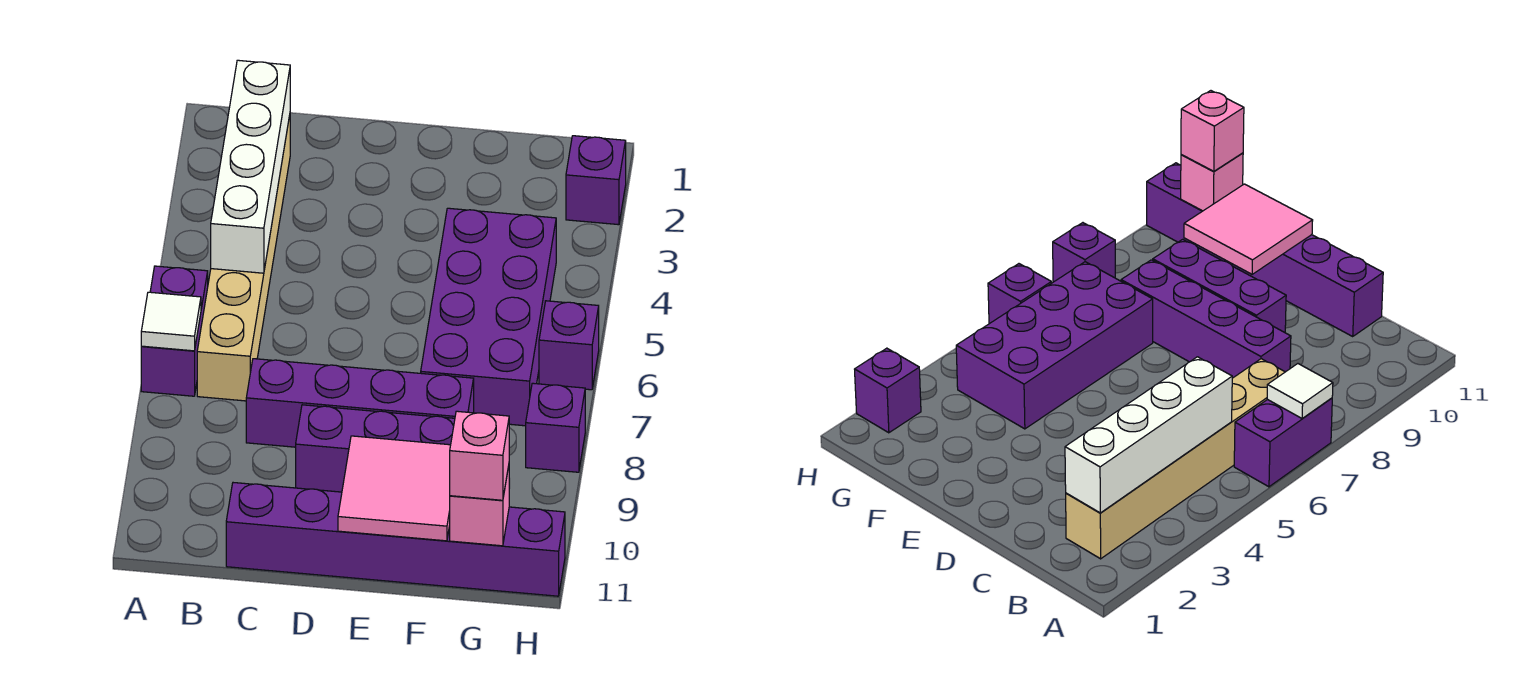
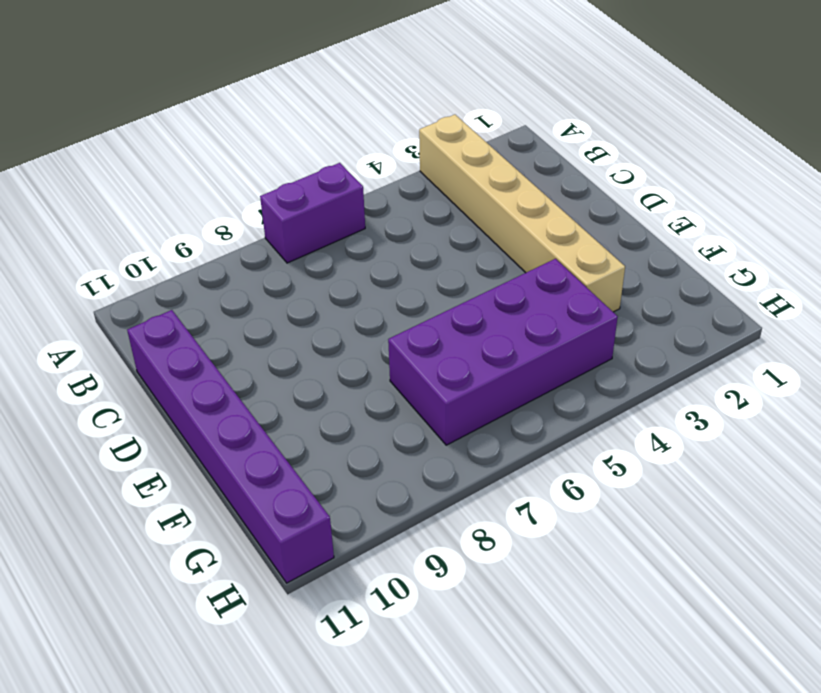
tan 1x6 brick [419,115,625,312] -> tan 1x6 brick turned to [197,116,290,401]
none -> purple 1x4 brick [246,359,474,447]
none -> purple 1x3 brick [296,405,455,492]
none -> purple 1x1 brick [566,136,626,225]

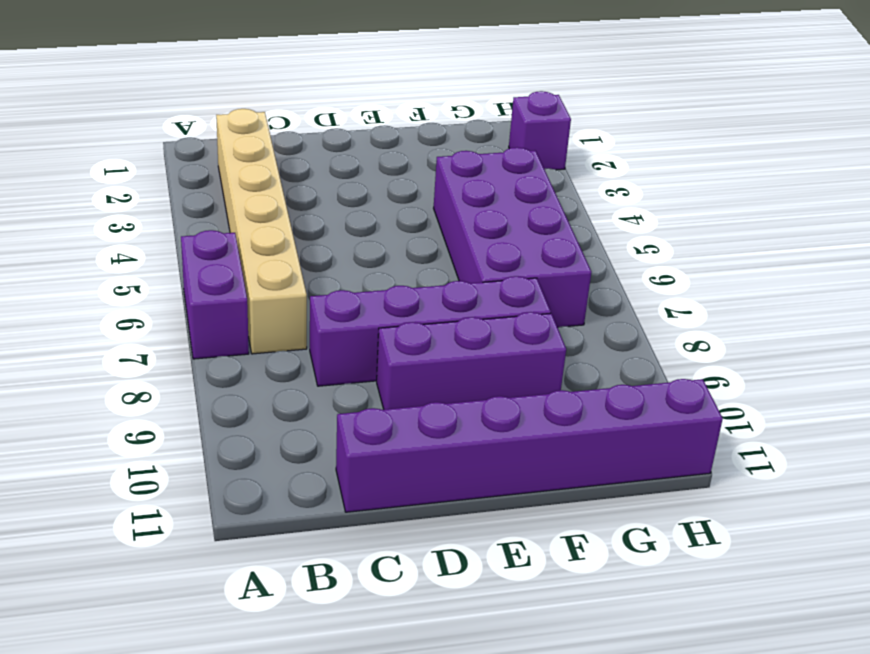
none -> purple 1x1 brick [539,301,599,390]
none -> purple 1x1 brick [526,383,585,472]
none -> white 1x1 tile [141,292,201,351]

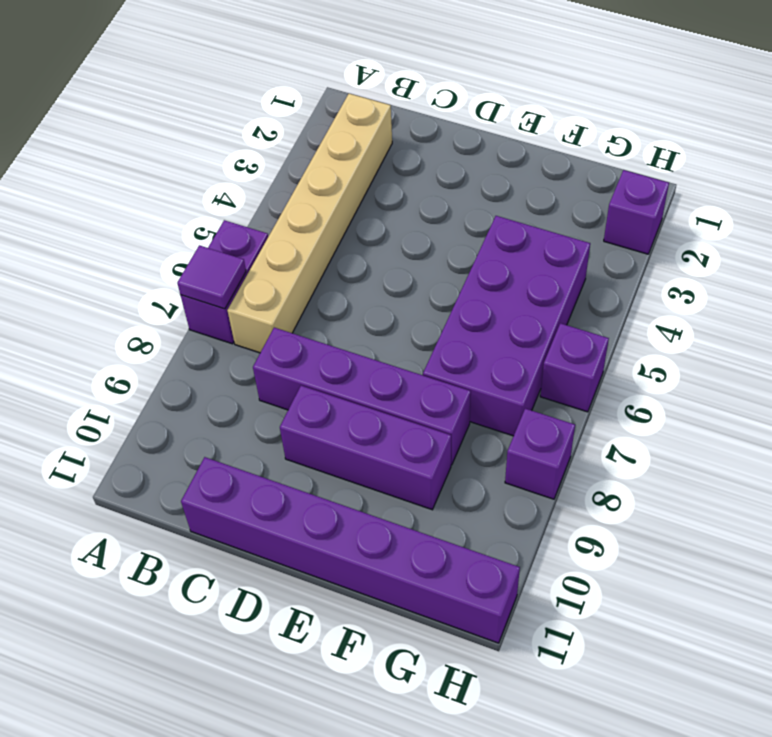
purple 1x1 tile [177,245,246,309] -> white 1x1 tile [141,292,201,351]
none -> white 1x4 brick [211,60,290,273]
none -> pink 2x2 tile [338,436,451,541]
none -> pink 1x1 brick [450,466,509,546]

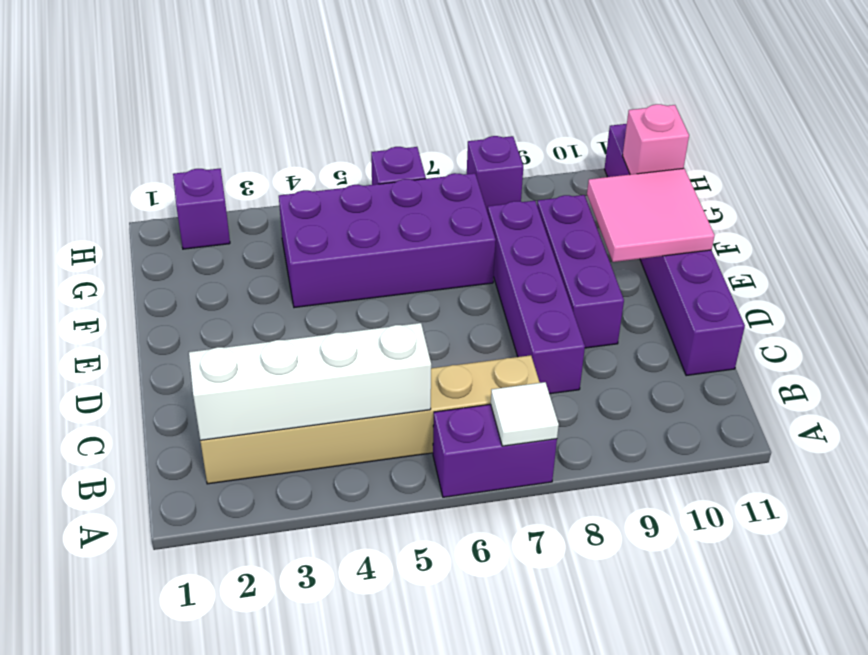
none -> pink 1x1 brick [450,411,509,500]

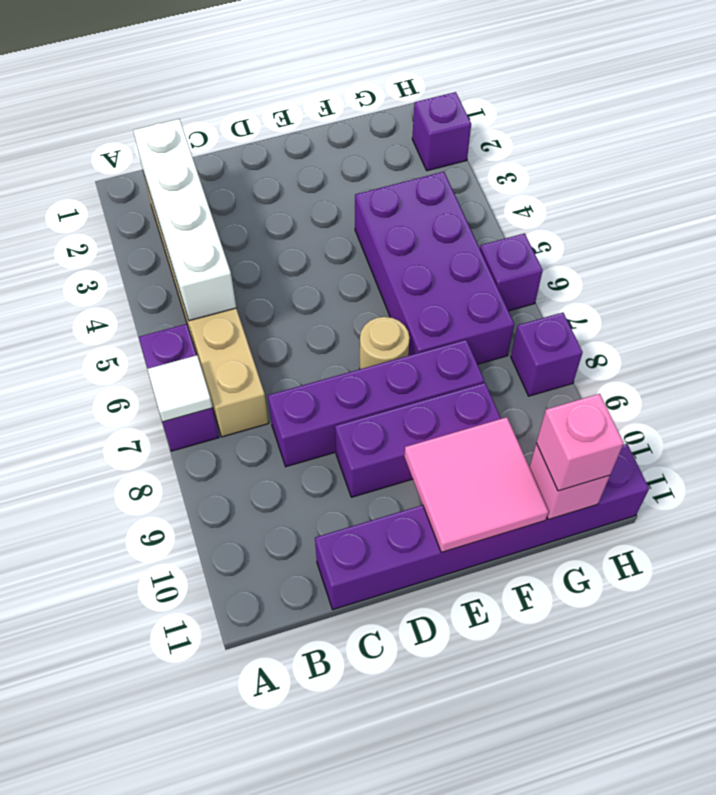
tan 1x1 round brick [360,317,410,369] -> none

